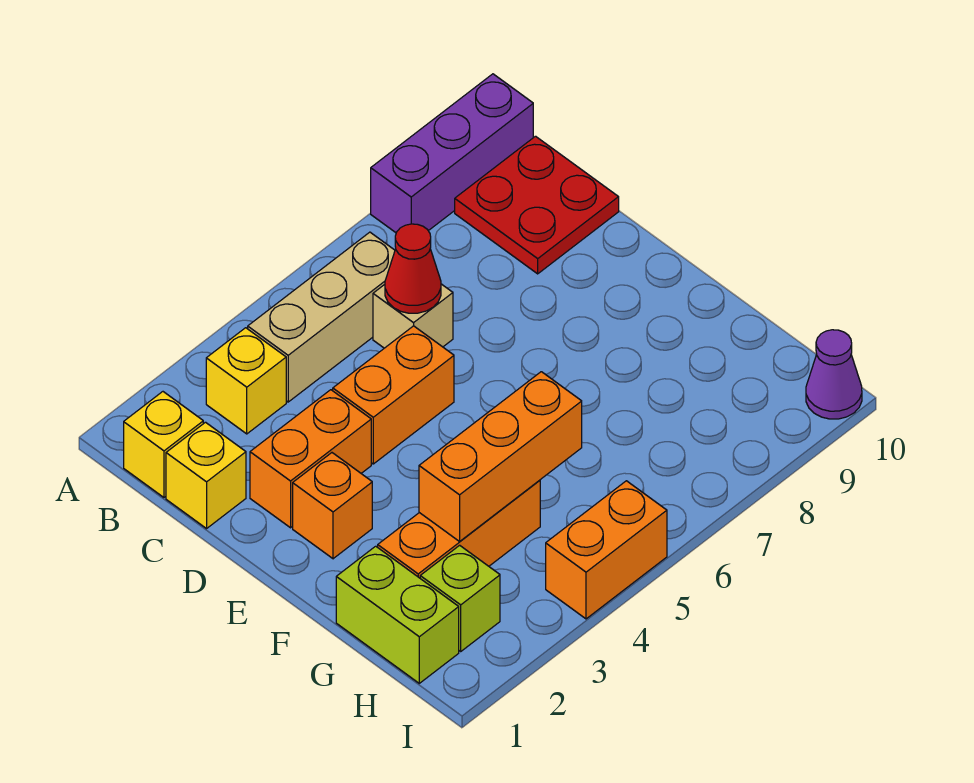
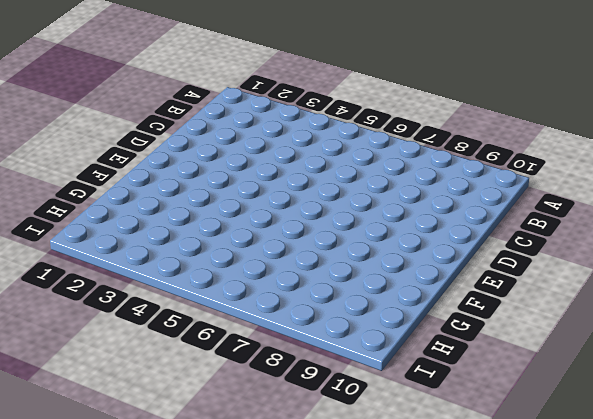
none -> purple 1x3 brick [371,74,533,233]
none -> yellow 1x1 brick [124,392,203,497]
none -> yellow 1x1 brick [206,328,286,434]

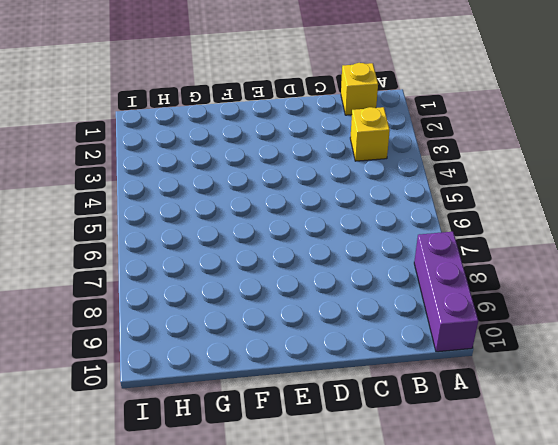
none -> tan 1x3 brick [248,232,395,402]
none -> red 2x2 plate [455,136,619,274]
none -> yellow 1x1 brick [166,422,246,529]

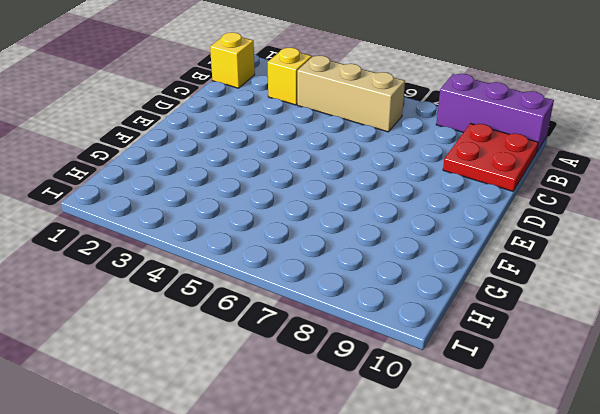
none -> yellow 1x1 brick [166,422,246,529]
none -> tan 1x1 brick [373,284,453,348]
none -> orange 1x2 brick [250,390,371,528]

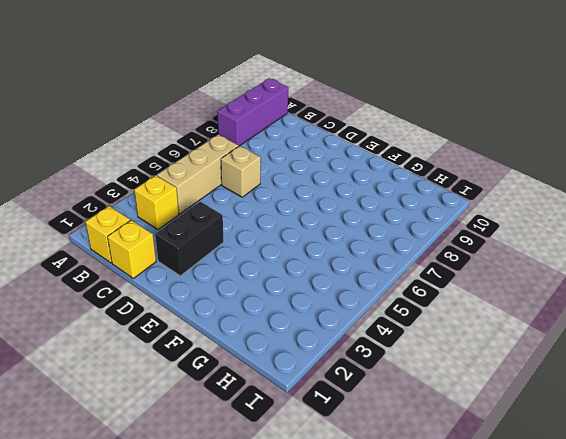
black 1x2 brick [155,202,224,276] -> orange 1x2 brick [250,390,371,528]
none -> red 2x2 plate [455,136,619,274]
none -> orange 1x2 brick [333,326,454,464]
none -> orange 1x1 brick [293,453,372,559]

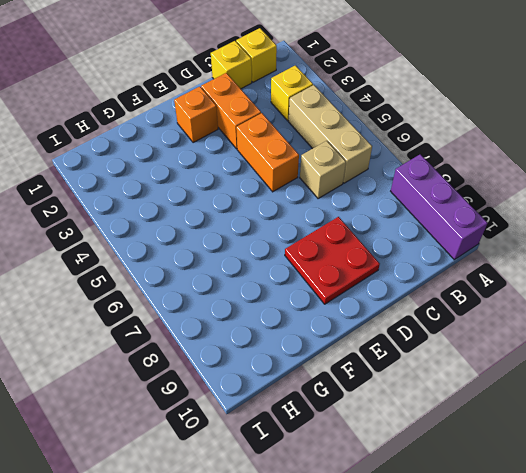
red 2x2 plate [285,217,380,304] -> red 2x2 plate moved to [455,136,619,274]
none -> lime 1x2 brick [336,546,459,683]
none -> orange 1x3 brick [378,480,540,578]
none -> lime 1x1 brick [420,545,500,651]

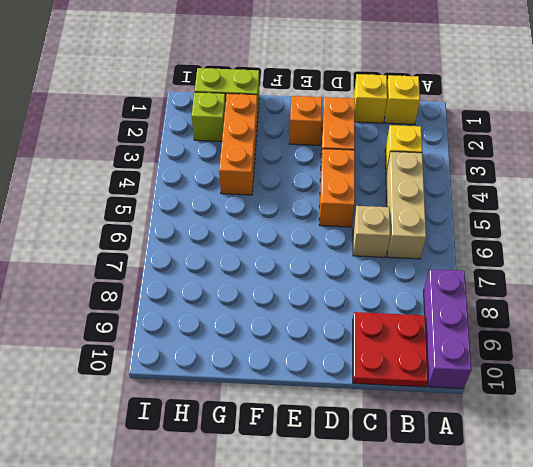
none -> orange 1x2 brick [546,481,667,619]
none -> purple 1x1 cone [806,330,862,419]
none -> red 1x1 cone [385,224,441,313]

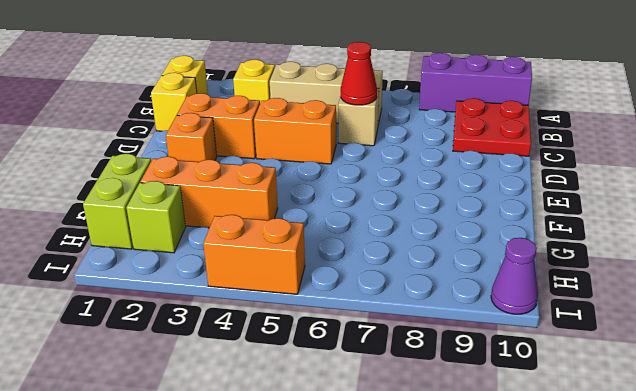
none -> orange 1x3 brick [419,372,582,541]

